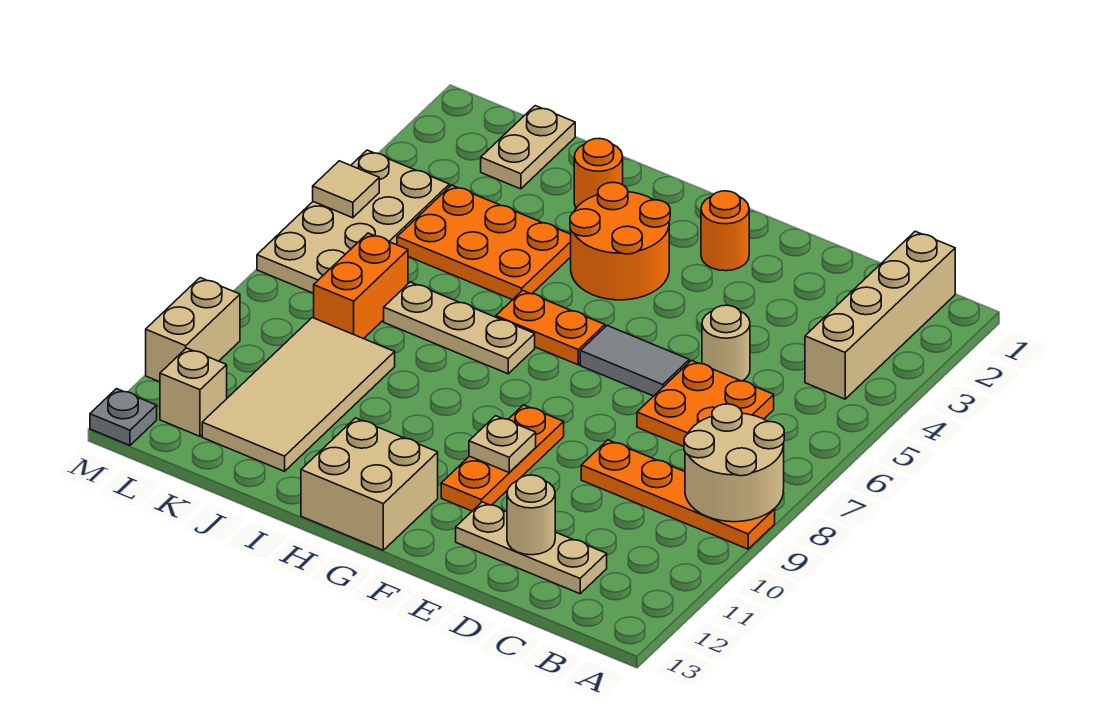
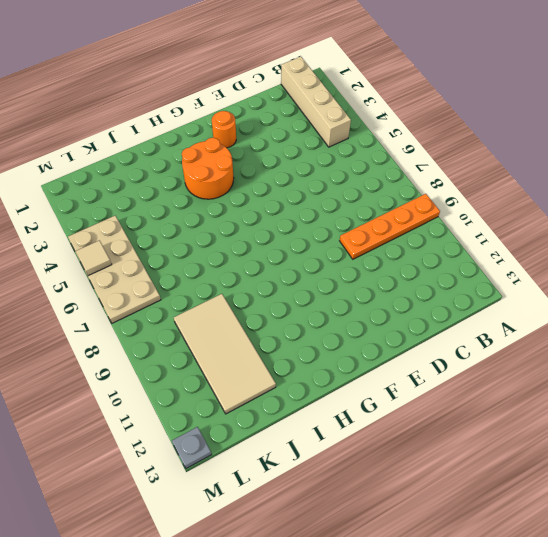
none -> orange 2x2 plate [637,360,774,447]
none -> tan 1x3 plate [456,502,607,594]
none -> tan 1x1 round brick [702,305,750,381]

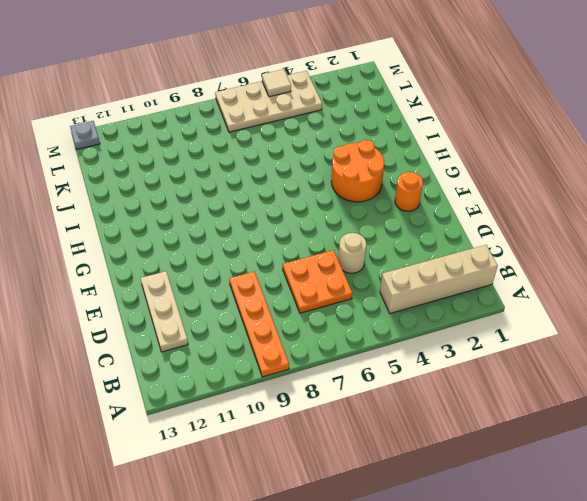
none -> grey 1x2 tile [580,326,689,396]
none -> orange 1x3 plate [441,405,564,511]
none -> orange 1x2 plate [496,291,605,365]

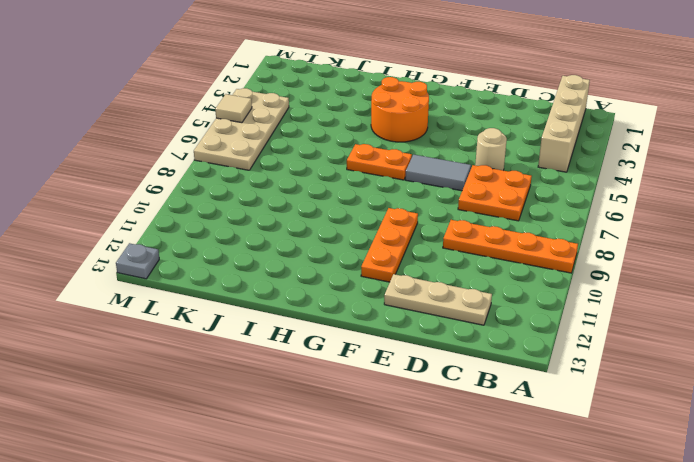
none -> orange 1x1 round brick [701,191,749,271]
none -> tan 2x2 brick [301,418,438,550]
none -> tan 1x3 plate [384,282,535,374]

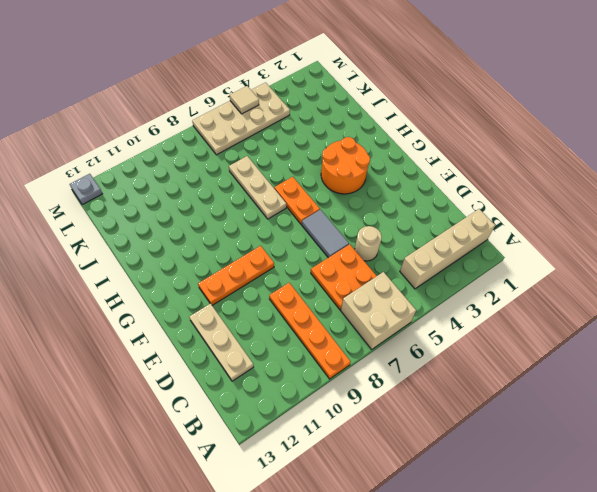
tan 2x2 brick [341,272,416,350] -> tan 2x2 brick moved to [301,418,438,550]
none -> orange 1x1 round brick [701,191,749,271]
none -> orange 1x1 round brick [574,138,623,208]
none -> orange 2x3 plate [397,185,571,300]

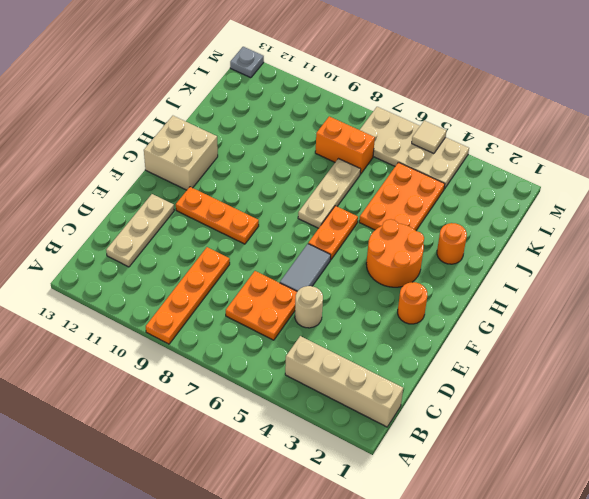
none -> tan 2x4 tile [202,318,395,471]
none -> tan 1x2 plate [481,106,575,189]
none -> tan 1x1 brick [160,348,227,436]

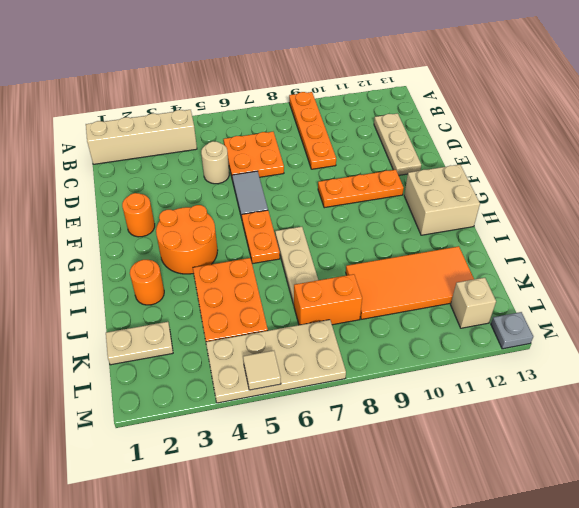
orange 2x4 tile [346,246,474,319] -> tan 2x4 tile [202,318,395,471]
none -> tan 1x2 brick [146,278,240,382]
none -> tan 2x2 round brick [684,404,784,522]
none -> tan 1x1 round brick [507,475,555,555]

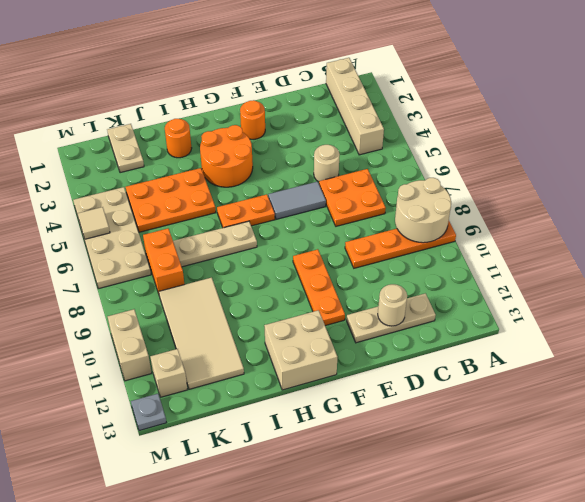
none -> tan 1x1 plate [469,416,536,472]

